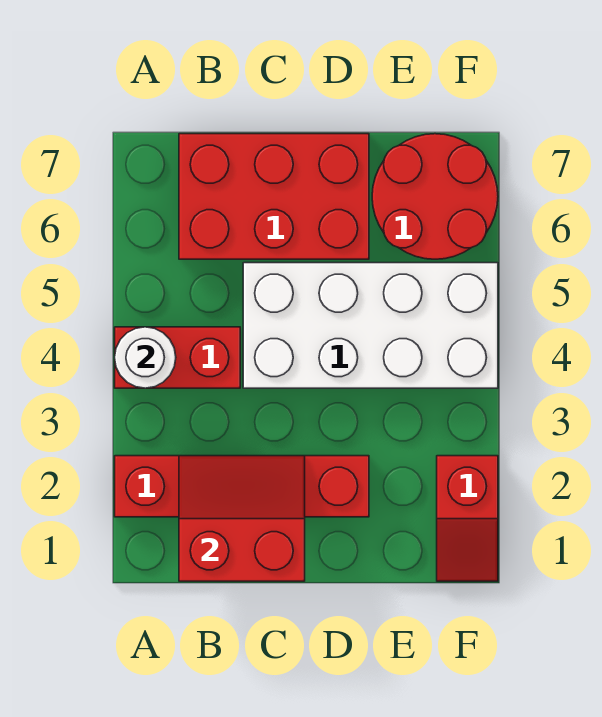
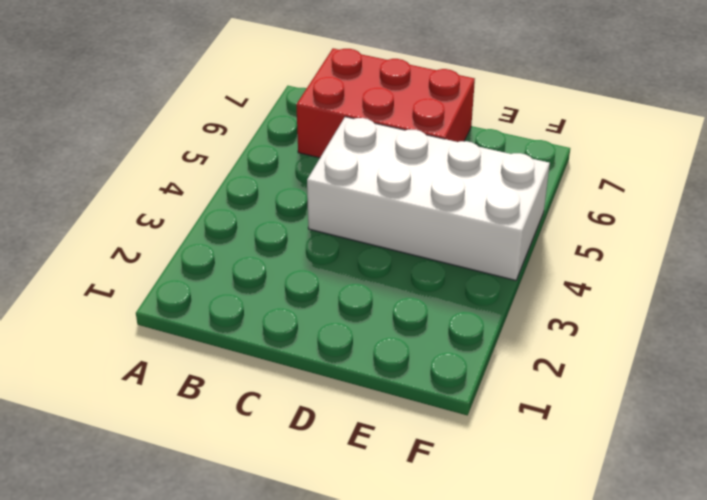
none -> red 1x4 brick [115,456,369,517]
none -> red 1x2 brick [115,327,240,388]

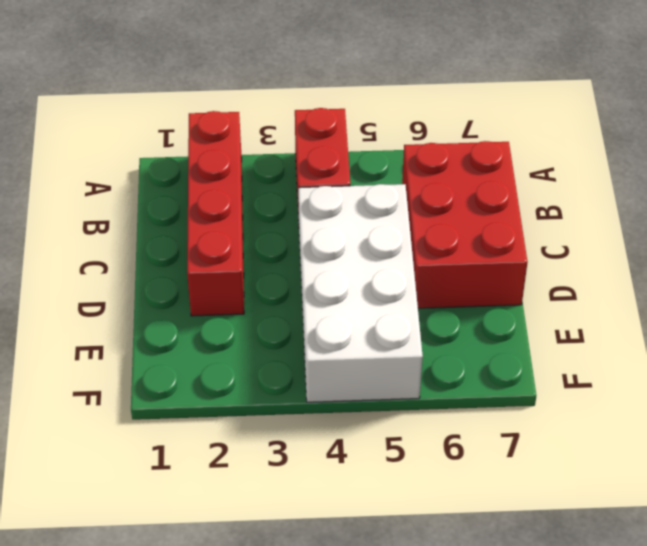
none -> red 2x2 round brick [372,134,498,259]
none -> red 1x2 slope [437,456,498,581]

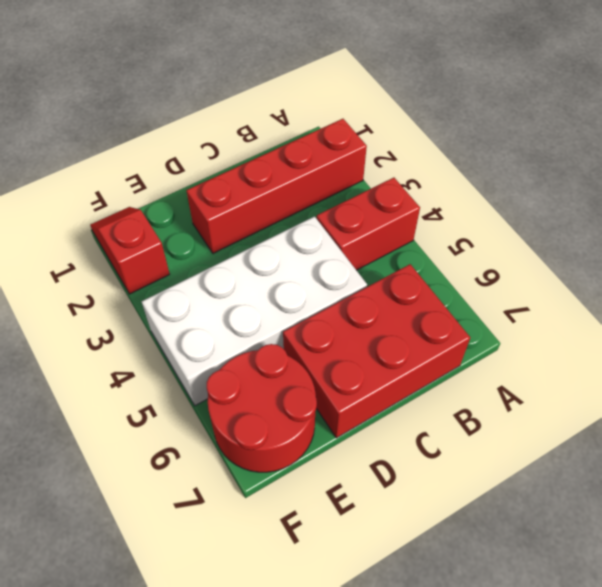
none -> white 1x1 round brick [115,327,176,388]
none -> red 2x2 slope [179,456,305,581]

